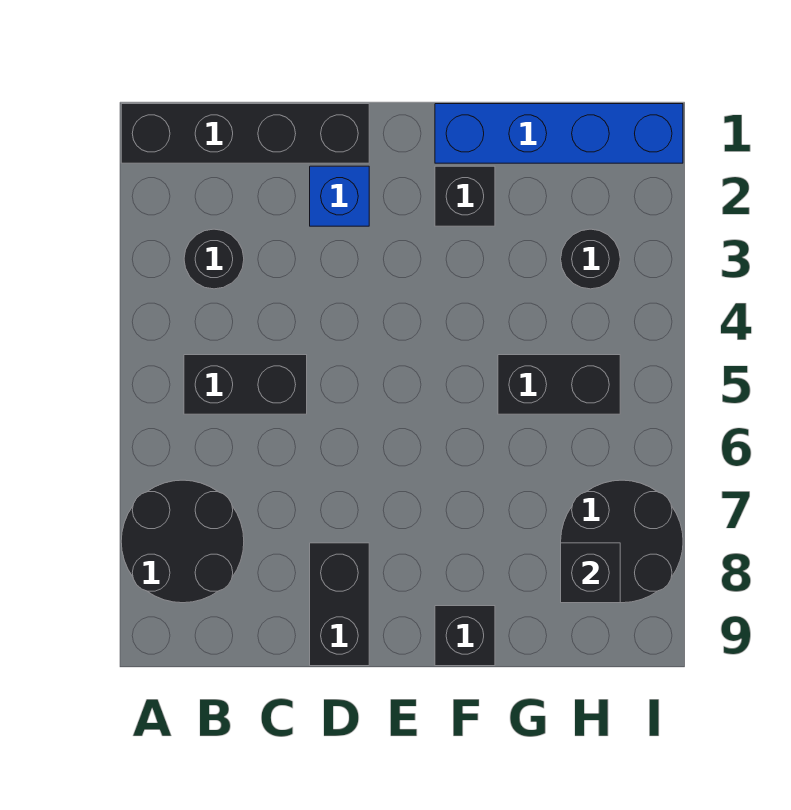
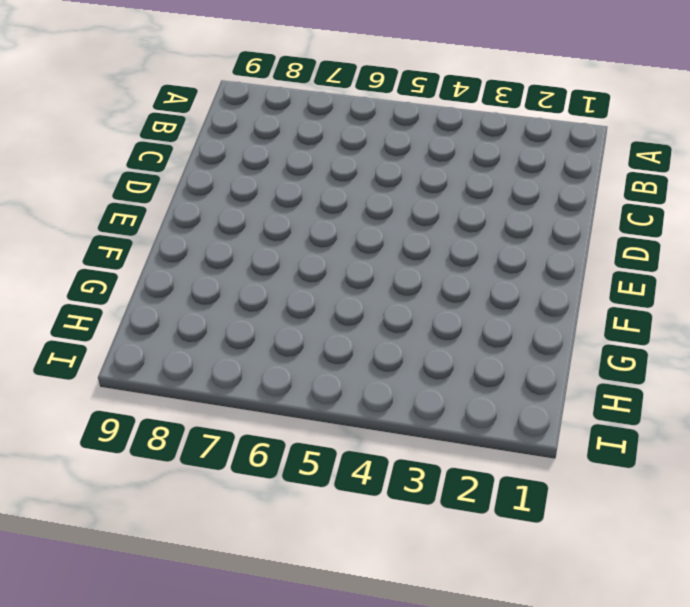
none -> black 1x4 brick [121,104,369,163]
none -> black 2x2 round brick [121,480,244,603]
none -> black 1x1 round brick [184,229,244,289]

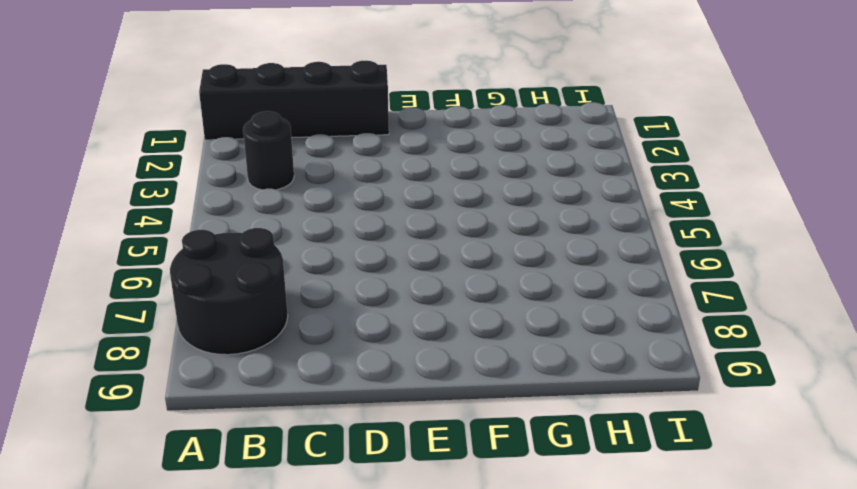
none -> black 1x2 brick [184,355,307,414]
none -> blue 1x1 brick [310,166,369,226]
none -> black 1x2 brick [310,543,369,666]

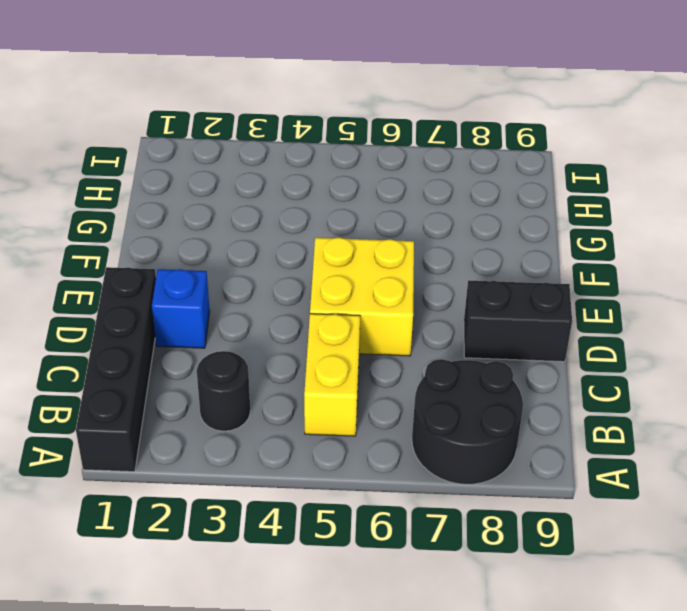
yellow 1x2 brick [304,314,360,436] -> black 1x2 brick [184,355,307,414]
yellow 2x2 brick [310,237,414,356] -> none
none -> blue 1x4 brick [435,104,683,163]
none -> black 1x1 brick [435,166,495,226]
none -> black 1x1 brick [435,606,495,666]

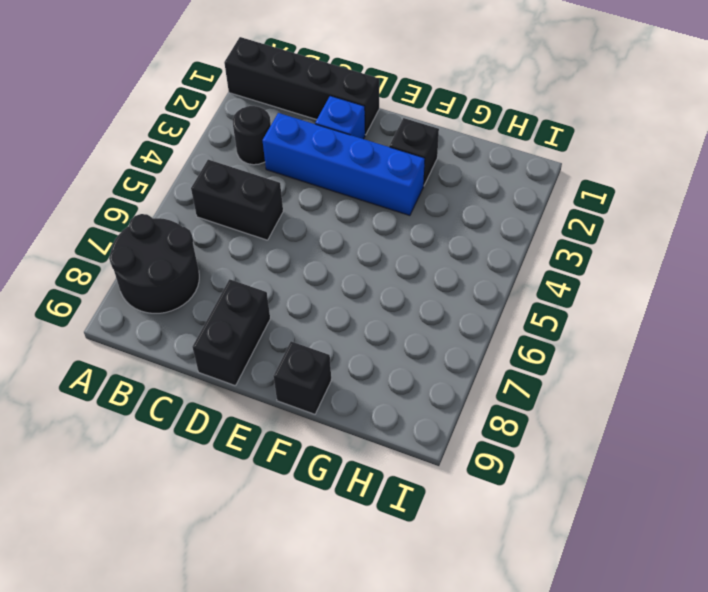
blue 1x4 brick [262,113,425,216] -> blue 1x4 brick moved to [435,104,683,163]
none -> black 1x2 brick [498,355,620,414]
none -> black 1x1 round brick [561,229,620,289]
none -> black 2x2 round brick [561,480,683,603]

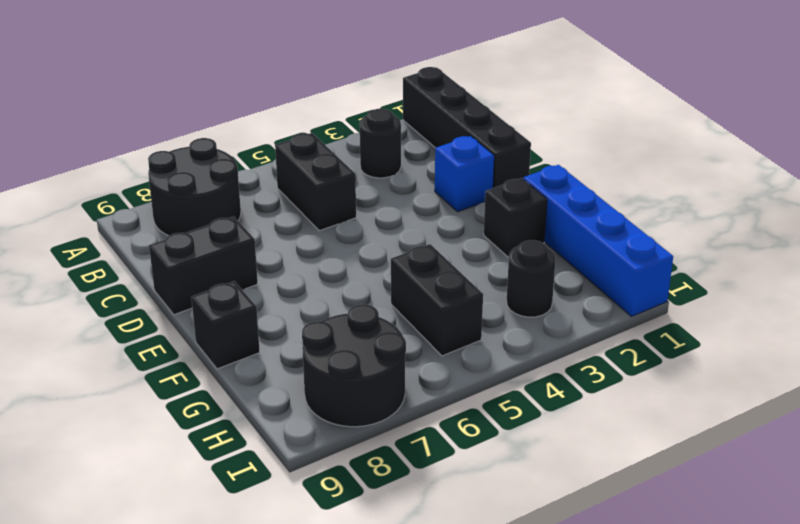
none -> black 1x1 brick [561,543,620,603]

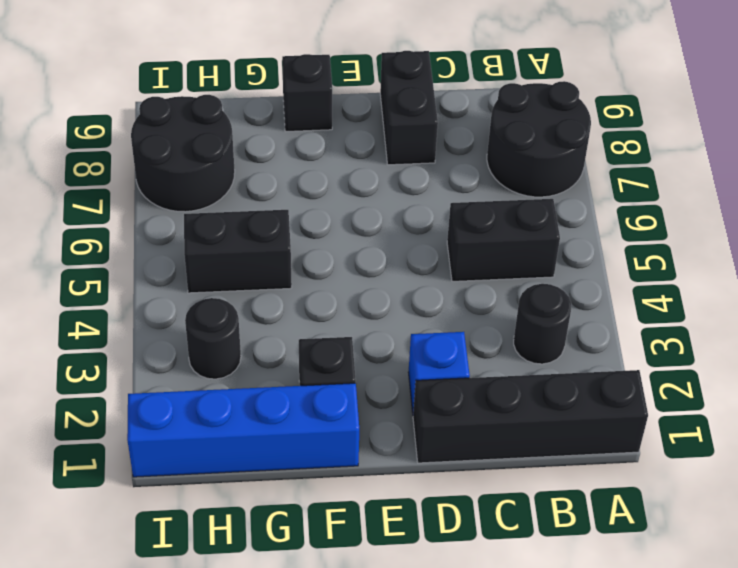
none -> black 1x1 brick [561,543,620,603]

